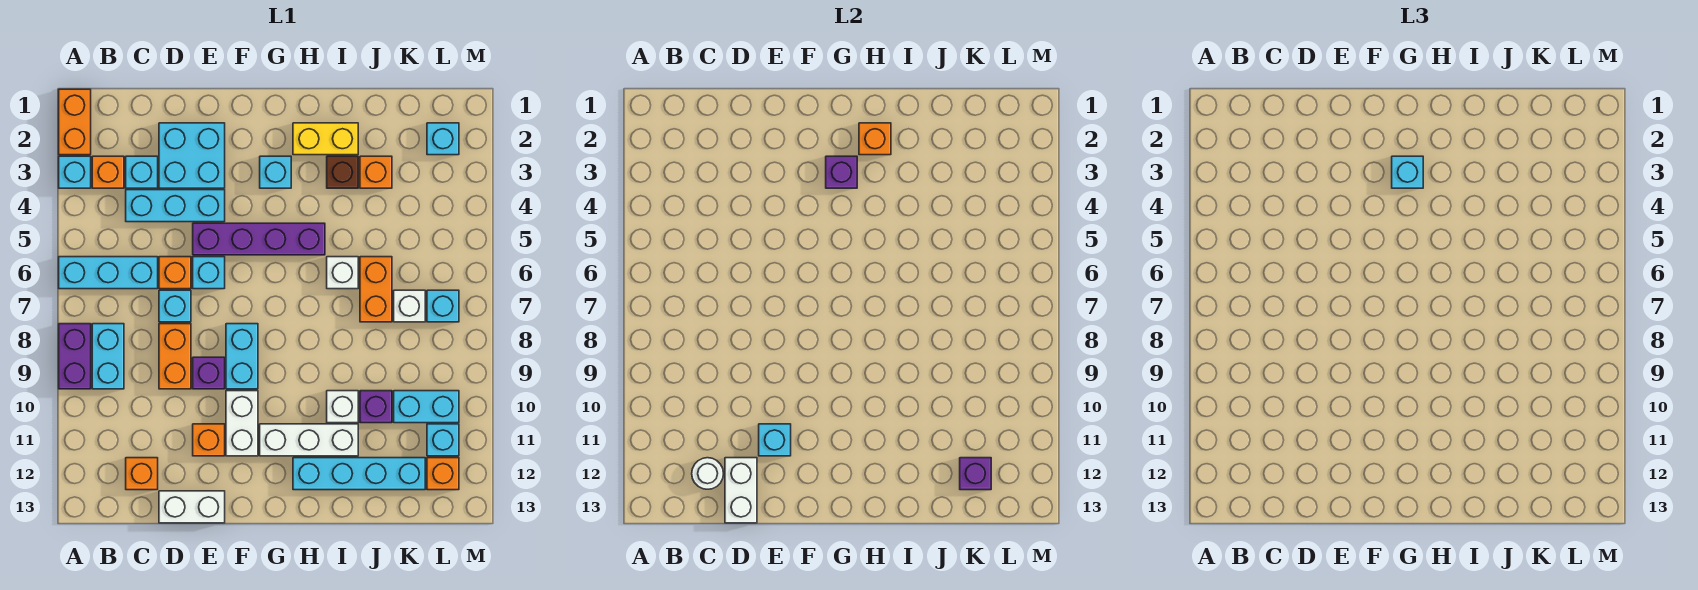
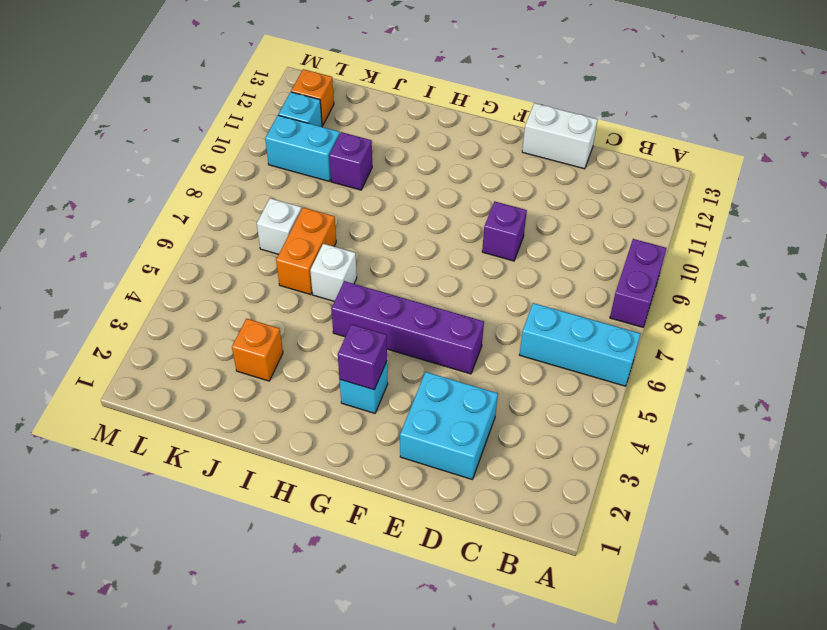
none -> orange 1x2 brick [59,89,91,155]
none -> cyan 1x1 brick [59,156,91,188]
none -> orange 1x1 brick [92,156,124,188]
none -> cyan 1x2 brick [92,324,124,389]

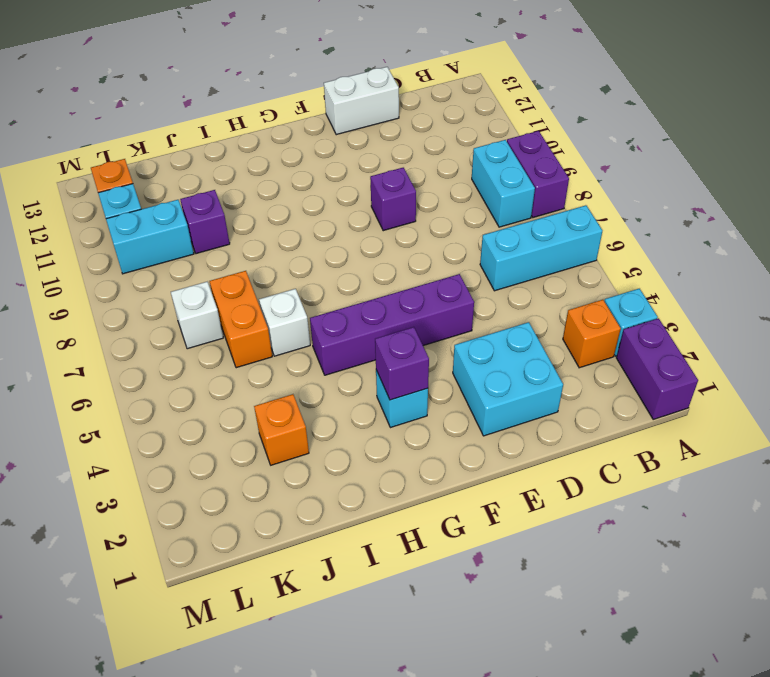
purple 1x2 brick [616,318,698,419] -> orange 1x2 brick [59,89,91,155]
none -> cyan 1x1 brick [126,156,158,188]
none -> cyan 1x3 brick [126,190,225,222]
none -> orange 1x1 brick [126,458,158,490]
none -> orange 1x1 brick [159,257,191,289]

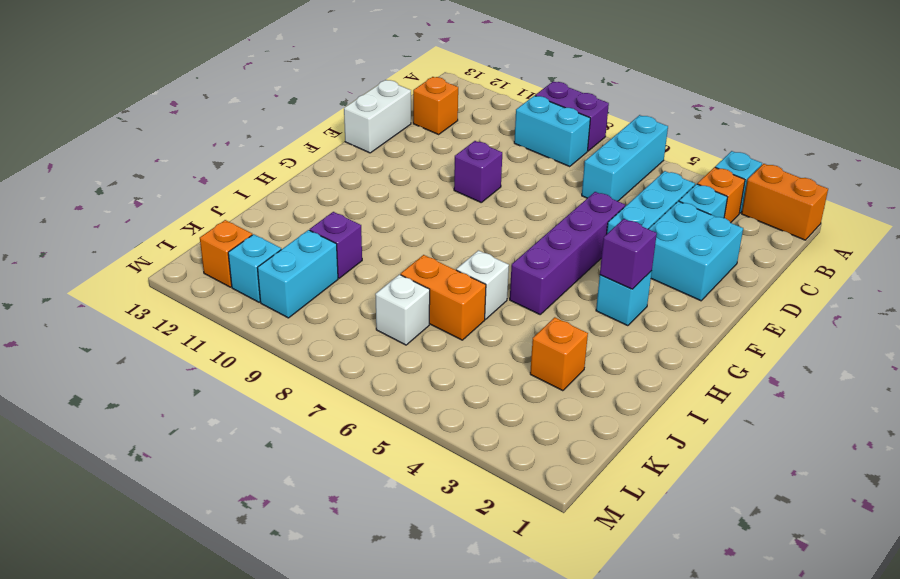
none -> orange 1x1 brick [159,257,191,289]
none -> cyan 1x1 brick [159,290,191,322]
none -> orange 1x2 brick [159,324,191,389]
none -> cyan 1x1 brick [193,257,225,289]

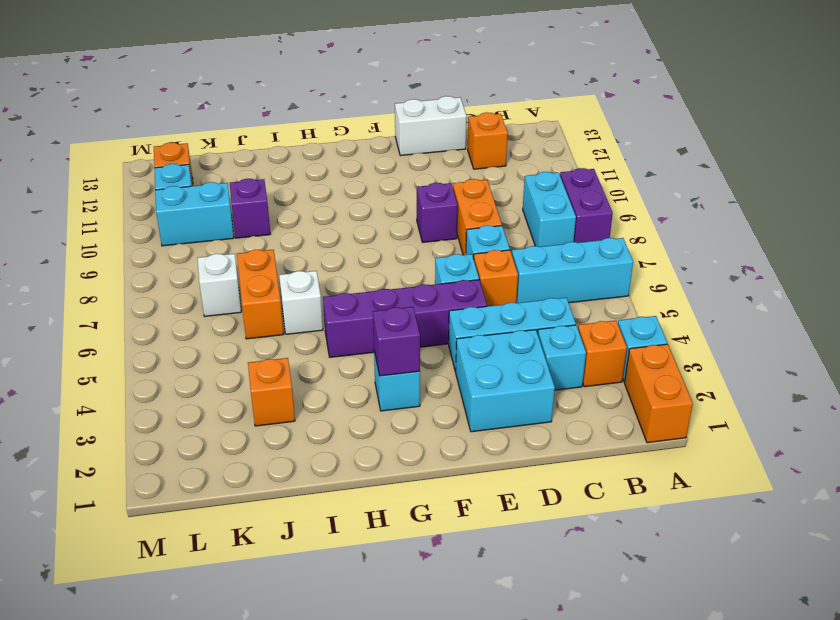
none -> orange 1x1 brick [193,424,225,456]
none -> cyan 1x2 brick [226,324,258,389]
none -> white 1x2 brick [226,391,258,456]
none -> white 1x3 brick [260,424,358,456]

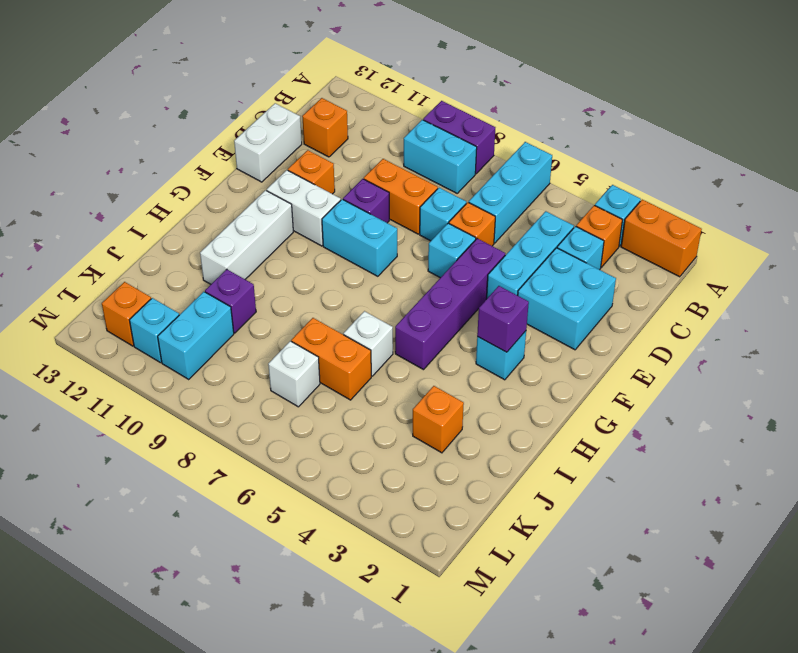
none -> yellow 1x2 brick [293,123,358,155]
none -> cyan 1x4 brick [293,458,425,490]
none -> brown 1x1 brick [327,156,358,188]
none -> white 1x1 brick [327,391,358,423]

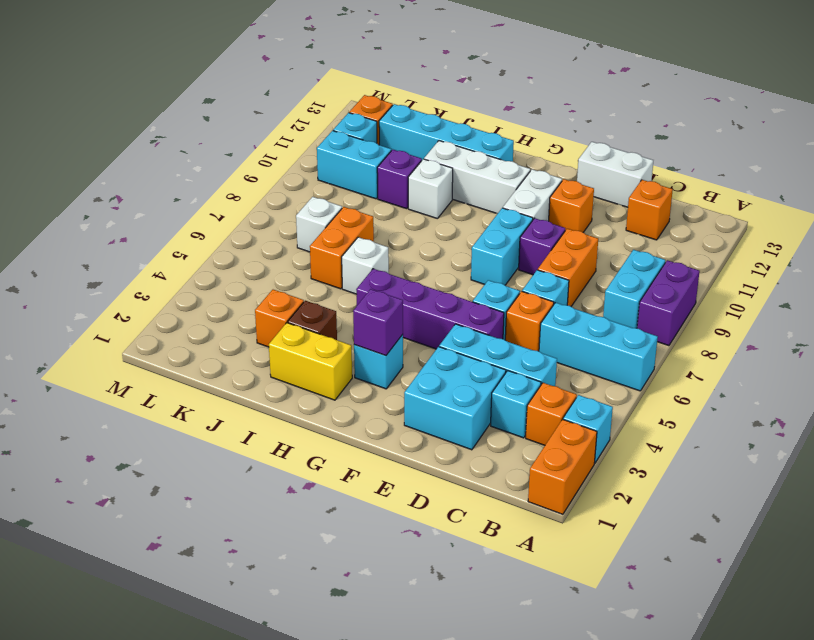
none -> cyan 1x1 brick [427,123,459,155]
none -> cyan 1x1 brick [427,290,459,322]
none -> white 1x1 round brick [692,458,724,489]
none -> white 1x2 brick [725,458,757,523]

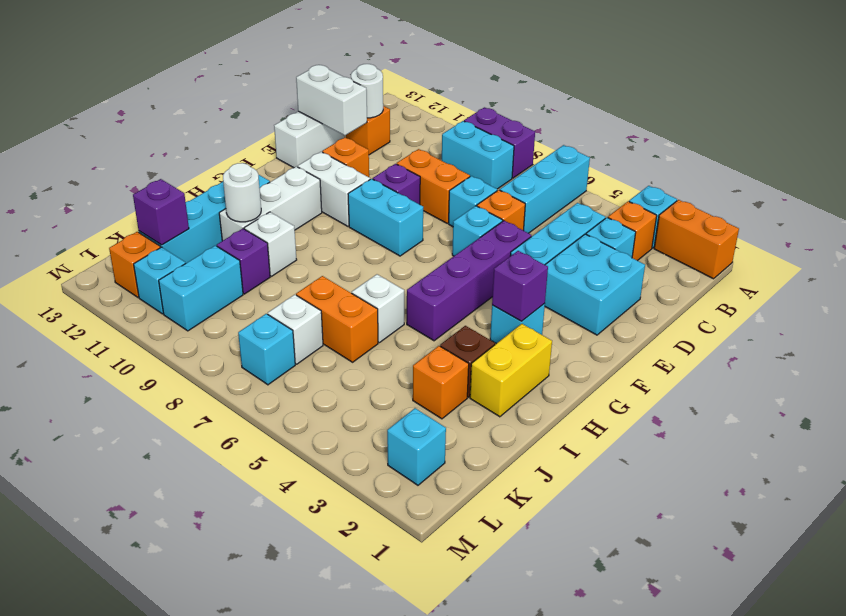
white 1x1 round brick [223,163,261,222] -> none
none -> cyan 1x1 brick [759,424,791,456]
none -> orange 1x1 brick [859,123,891,155]
none -> cyan 1x1 brick [1392,156,1423,188]

